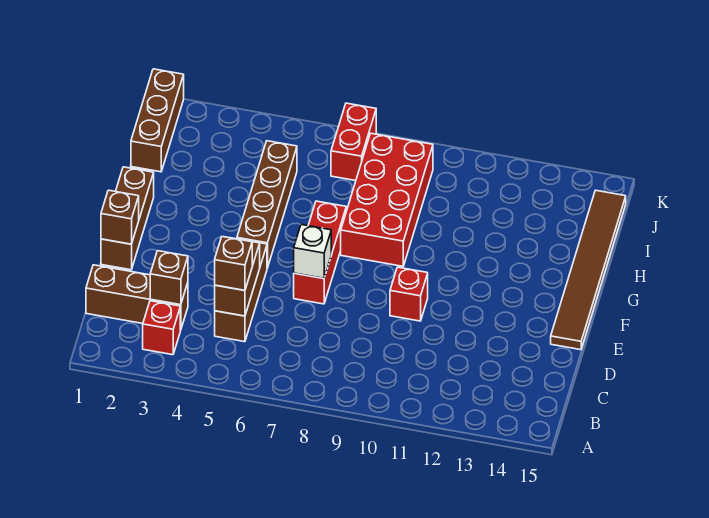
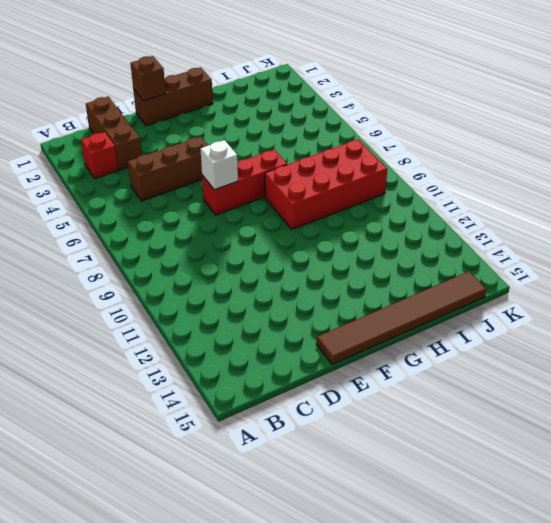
none -> red 1x1 brick [390,267,428,321]
none -> brown 1x4 brick [237,141,297,268]
none -> brown 1x3 brick [131,69,184,172]

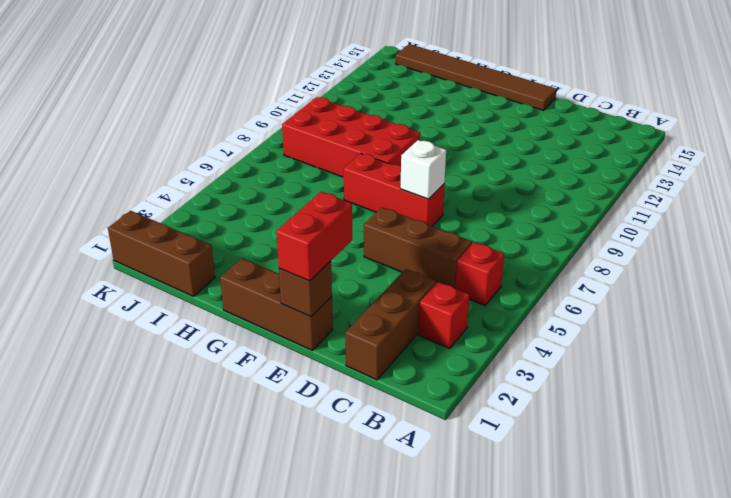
red 1x1 brick [455,242,504,305] -> red 1x1 brick moved to [390,267,428,321]
red 1x2 brick [276,192,352,281] -> red 1x2 brick turned to [331,103,376,181]
none -> brown 1x4 brick [237,141,297,268]
none -> brown 1x1 brick [150,251,188,305]
none -> brown 1x2 brick [215,239,260,316]

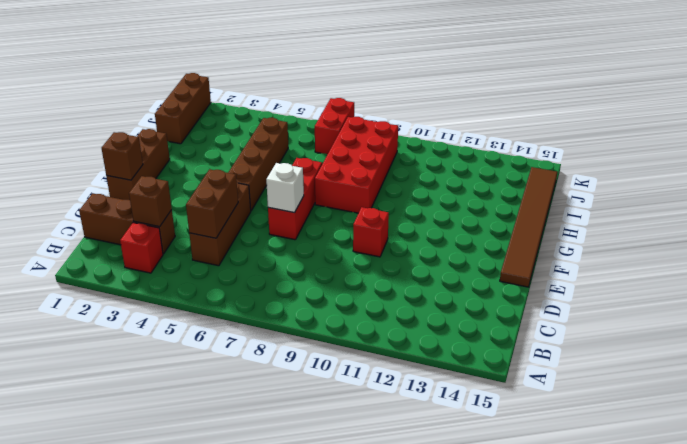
none -> brown 1x1 brick [215,237,252,290]

